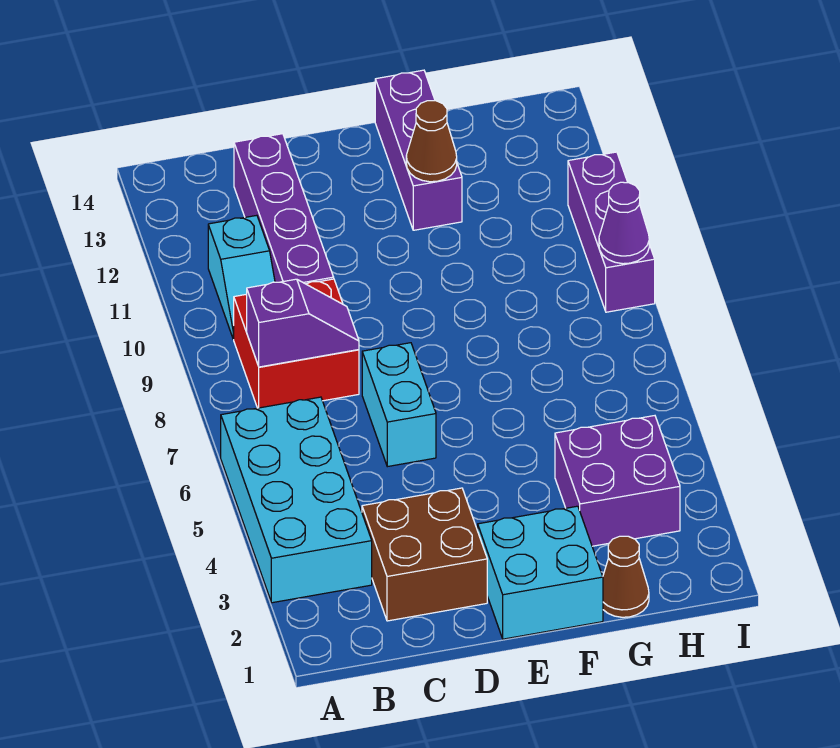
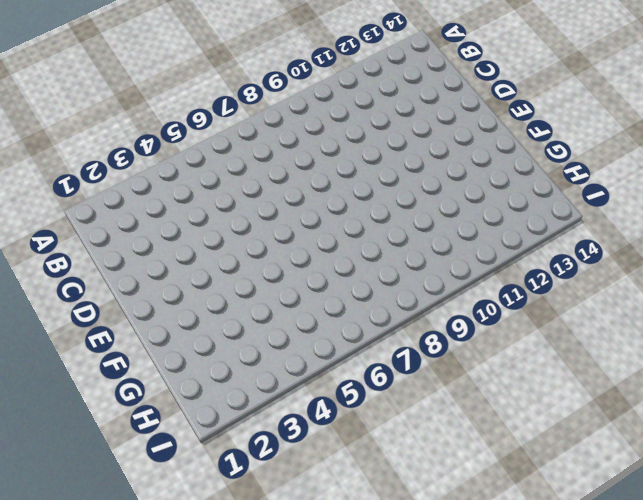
none -> cyan 2x4 brick [221,397,372,603]
none -> red 2x2 brick [234,279,359,408]
none -> cyan 1x2 slope [208,215,275,339]

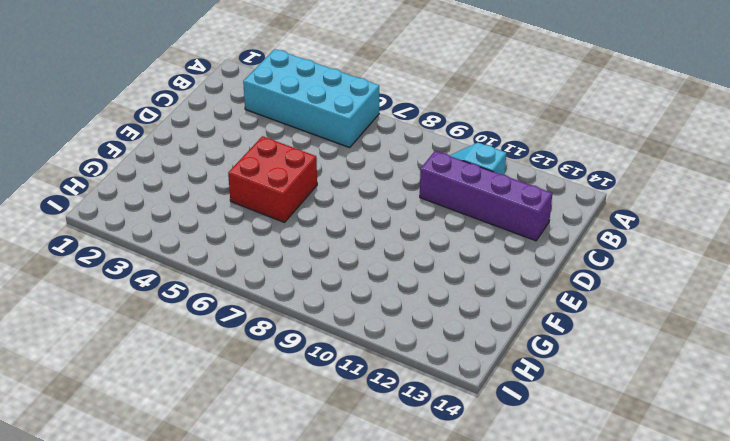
red 2x2 brick [228,136,317,222] -> red 2x2 brick moved to [234,279,359,408]
none -> brown 2x2 brick [362,488,487,621]
none -> cyan 1x2 brick [362,343,436,467]
none -> cyan 2x2 brick [478,506,603,639]

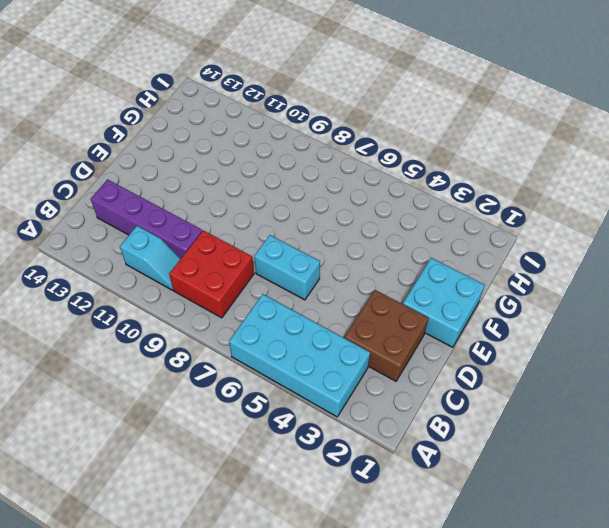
none -> purple 1x3 brick [375,70,462,230]
none -> brown 1x1 cone [603,536,649,617]
none -> purple 2x2 brick [555,416,680,546]

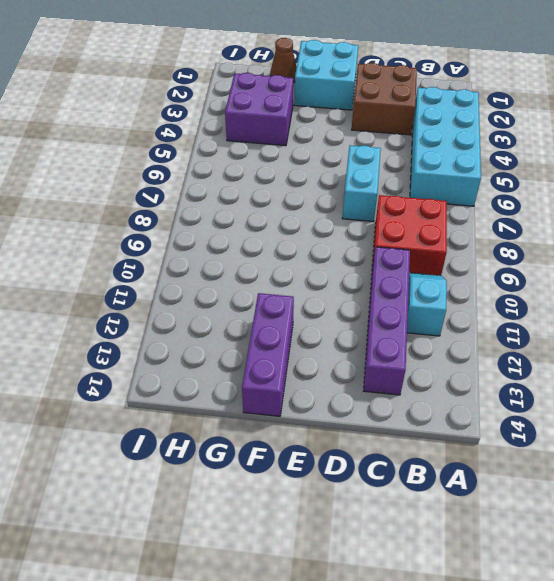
none -> purple 1x3 brick [568,152,655,312]
none -> purple 1x2 slope [247,279,359,367]
none -> brown 1x1 cone [406,101,457,182]

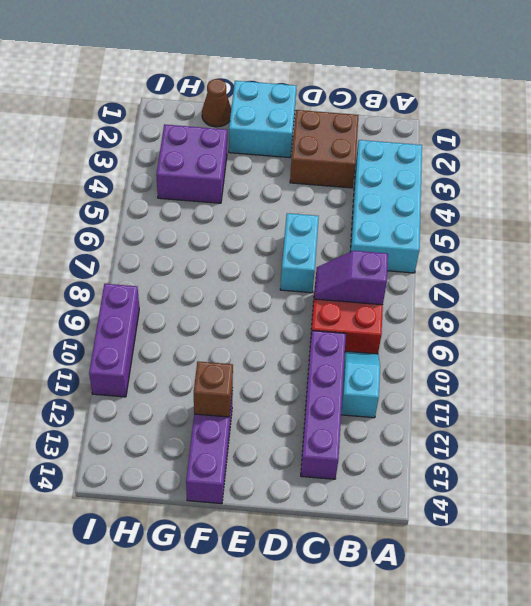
brown 1x1 brick [194,361,233,417] -> brown 1x1 cone [406,101,457,182]
none -> purple 1x1 cone [599,182,649,264]

